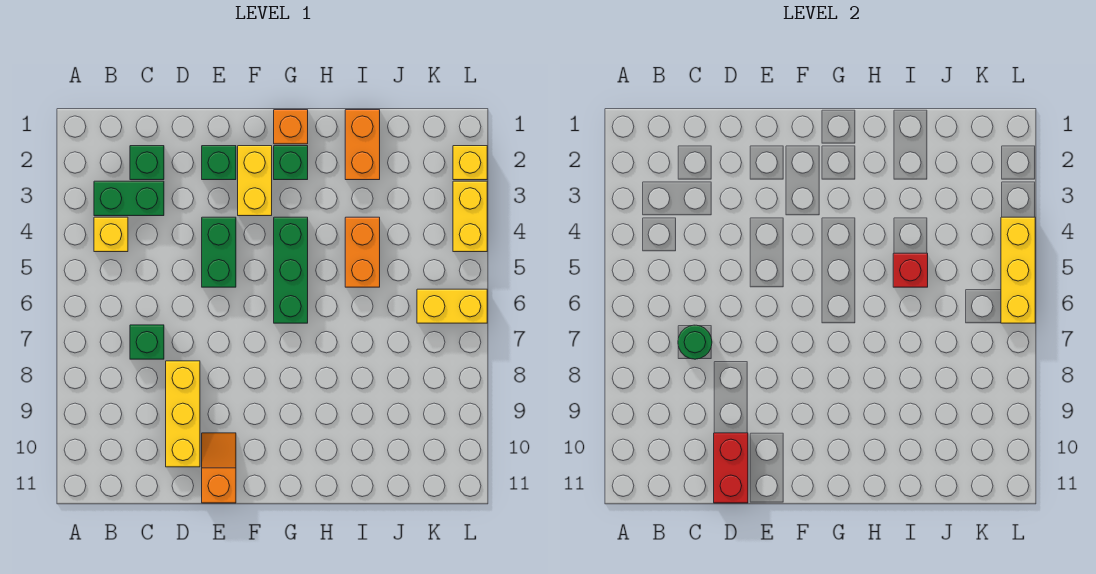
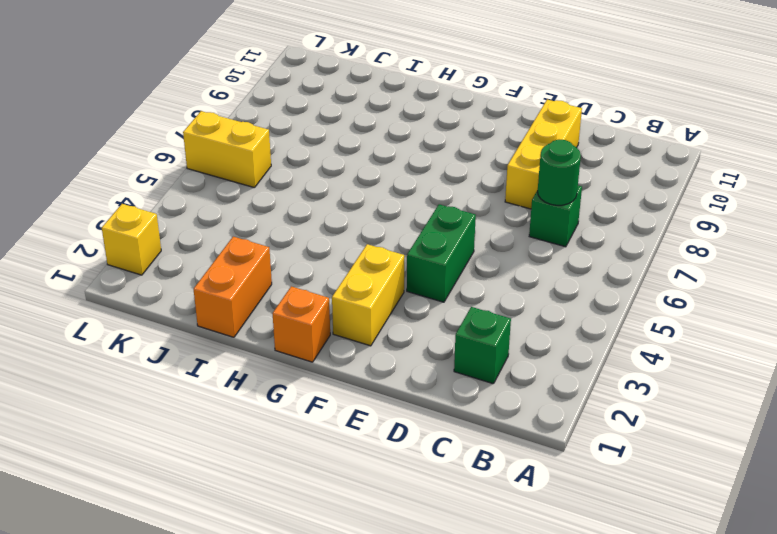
none -> green 1x2 brick [94,181,164,216]
none -> yellow 1x1 brick [94,217,128,252]
none -> green 1x1 brick [202,146,236,180]

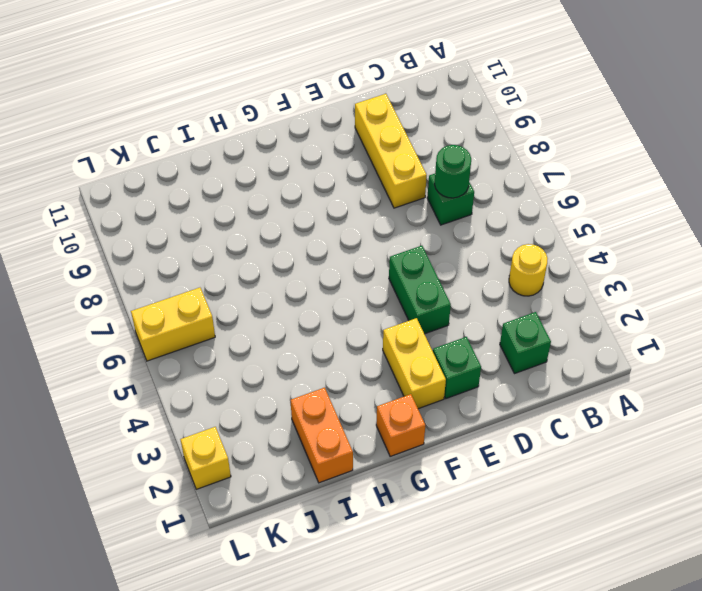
yellow 1x1 round brick [509,244,548,296] -> yellow 1x1 brick [94,217,128,252]
none -> green 1x2 brick [94,181,164,216]
none -> orange 1x2 slope [202,433,236,503]
none -> green 1x1 brick [274,146,308,180]

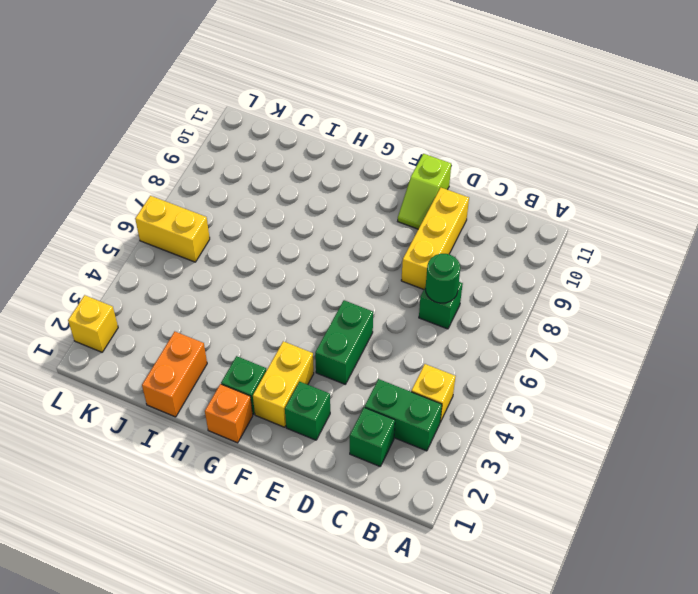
lime 1x2 slope [398,154,451,229] -> orange 1x2 slope [202,433,236,503]
none -> green 1x3 brick [274,217,308,323]
none -> orange 1x2 brick [345,217,380,287]
none -> yellow 1x2 brick [453,181,487,252]

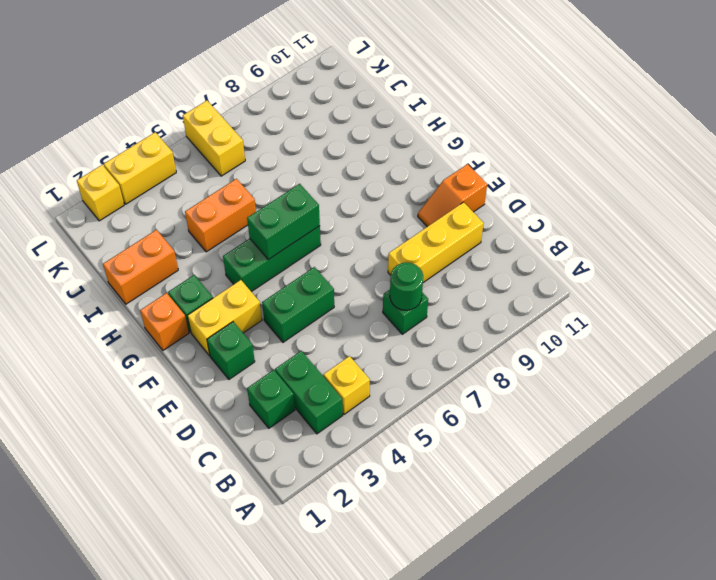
green 1x2 brick [247,184,320,260] -> none
none -> red 1x2 brick [714,433,748,503]
none -> red 1x1 brick [893,253,928,287]
none -> yellow 1x3 brick [1001,217,1035,323]

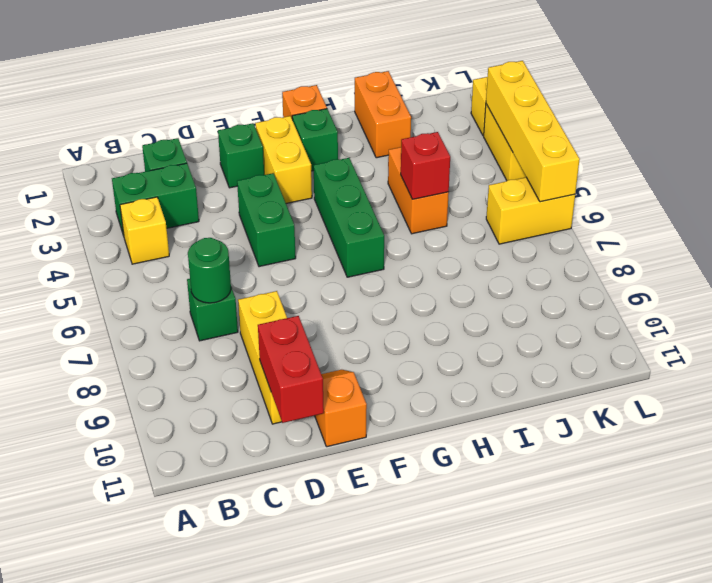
yellow 1x4 brick [486,61,580,202] -> yellow 1x3 brick [1001,217,1035,323]

